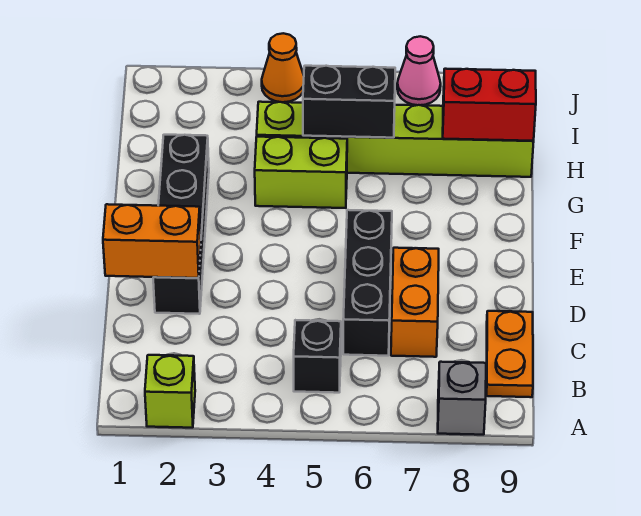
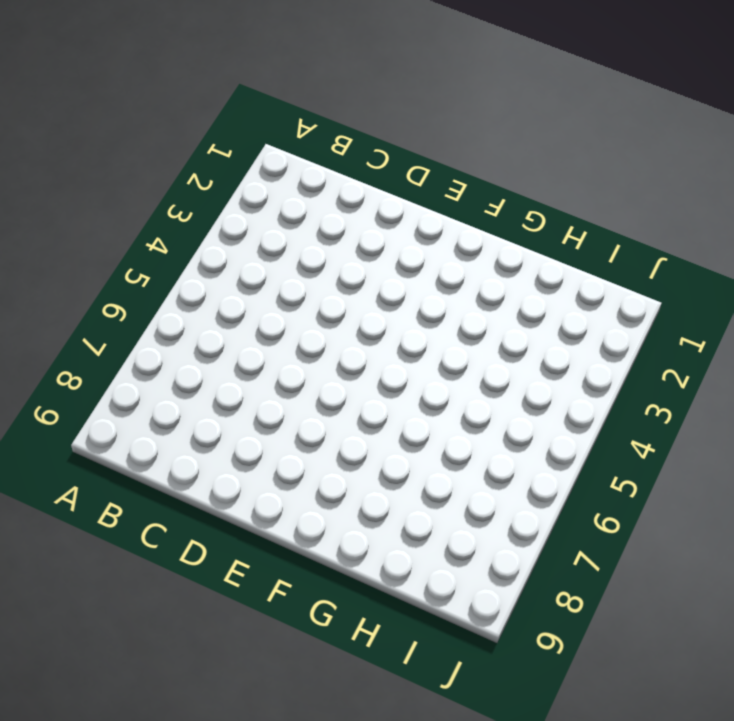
none -> lime 1x1 brick [145,355,195,428]
none -> grey 1x1 brick [438,362,486,435]
none -> black 1x1 brick [294,320,341,393]

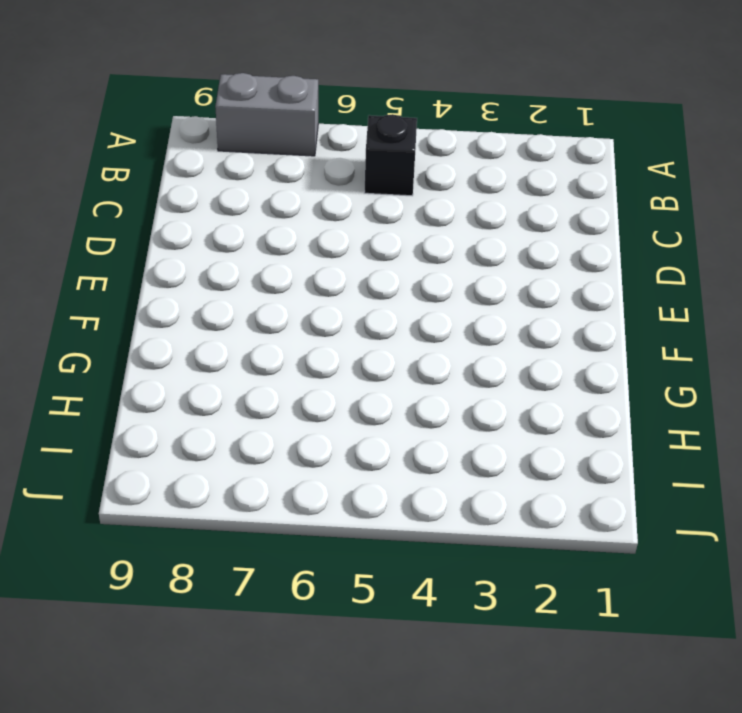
grey 1x2 brick [215,73,318,156] -> grey 1x1 brick [438,362,486,435]
none -> lime 1x1 brick [145,355,195,428]
none -> orange 1x2 plate [486,311,533,397]
none -> black 1x3 brick [343,210,392,356]

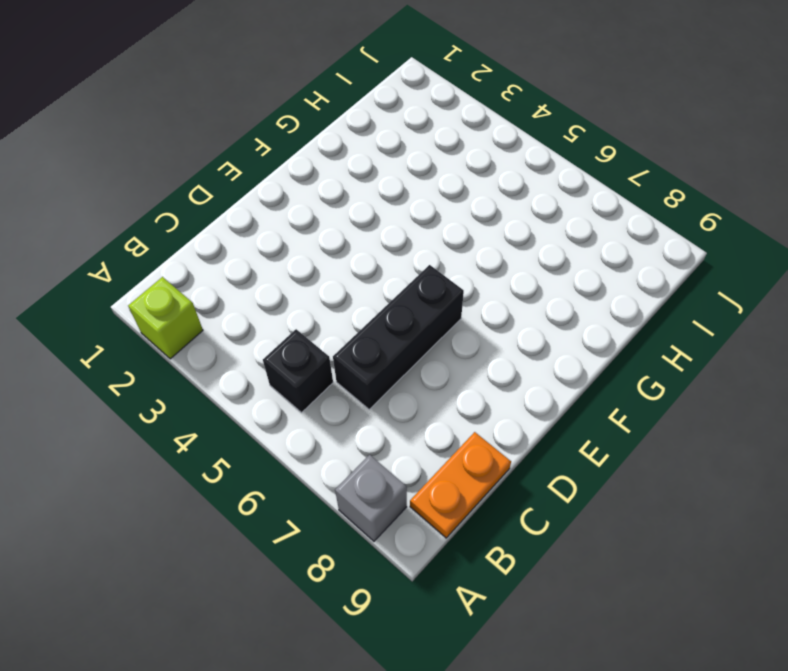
none -> orange 1x2 brick [391,248,439,357]
none -> black 1x4 brick [153,135,209,314]
none -> lime 1x2 brick [255,137,347,208]

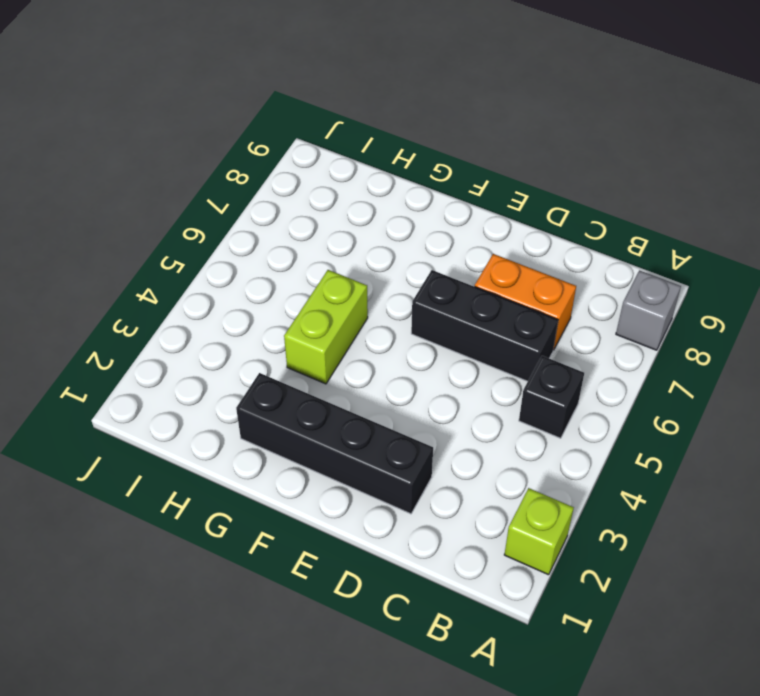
none -> orange 1x2 plate [486,311,533,397]
none -> lime 1x6 brick [257,102,534,177]
none -> orange 1x1 cone [262,33,304,102]

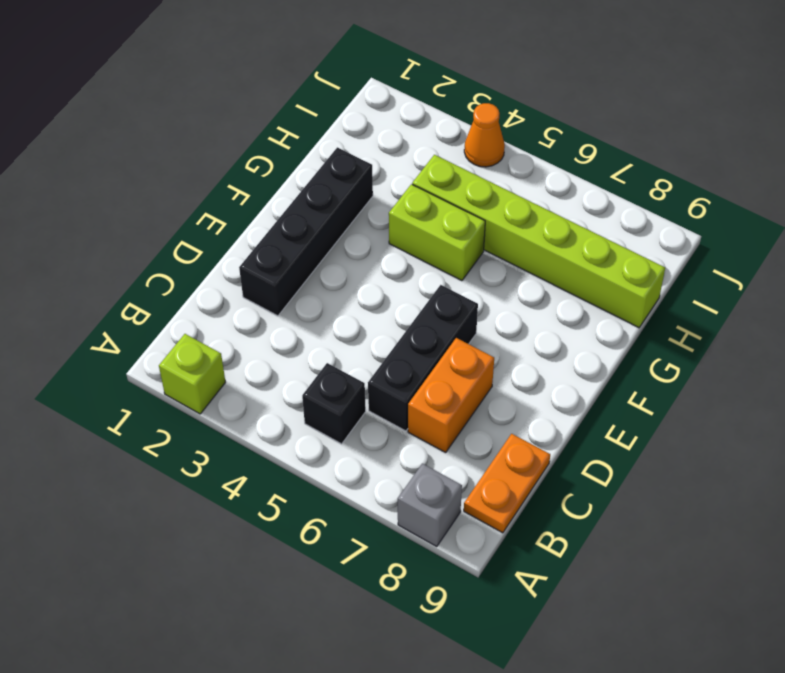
none -> pink 1x1 cone [397,36,441,105]
none -> orange 1x2 brick [103,204,201,278]
none -> black 1x2 brick [303,66,395,138]

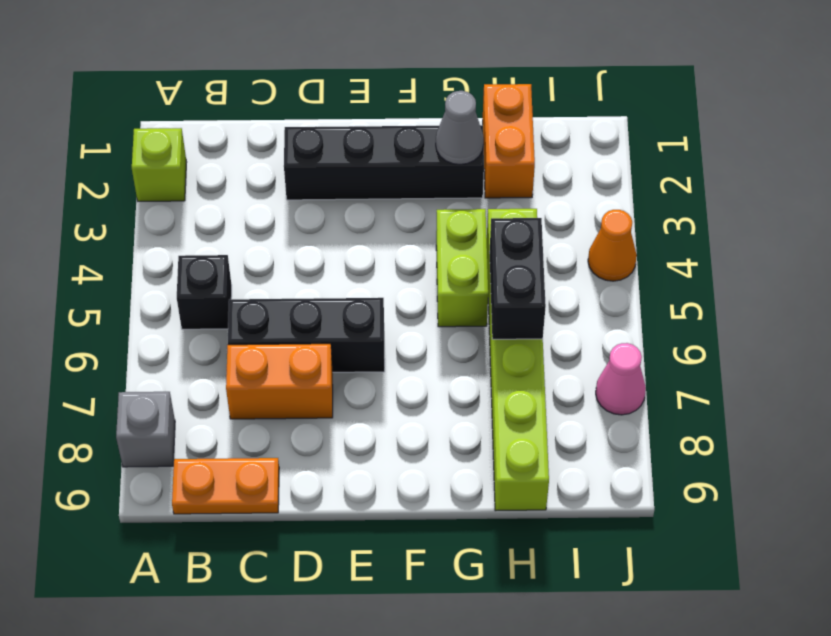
grey 1x1 cone [436,91,484,164] -> none
orange 1x2 brick [483,84,535,198] -> orange 1x2 brick moved to [103,204,201,278]
none -> red 1x2 brick [443,69,536,141]

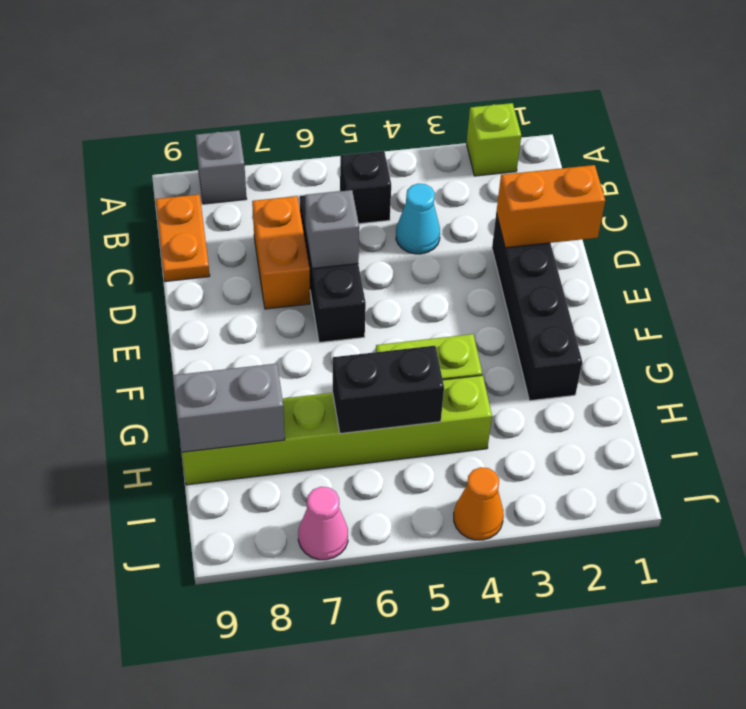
cyan 1x1 cone [396,184,440,254] -> none
grey 1x1 brick [305,190,359,268] -> none
grey 1x2 brick [173,363,285,452] -> red 1x2 brick [443,69,536,141]

